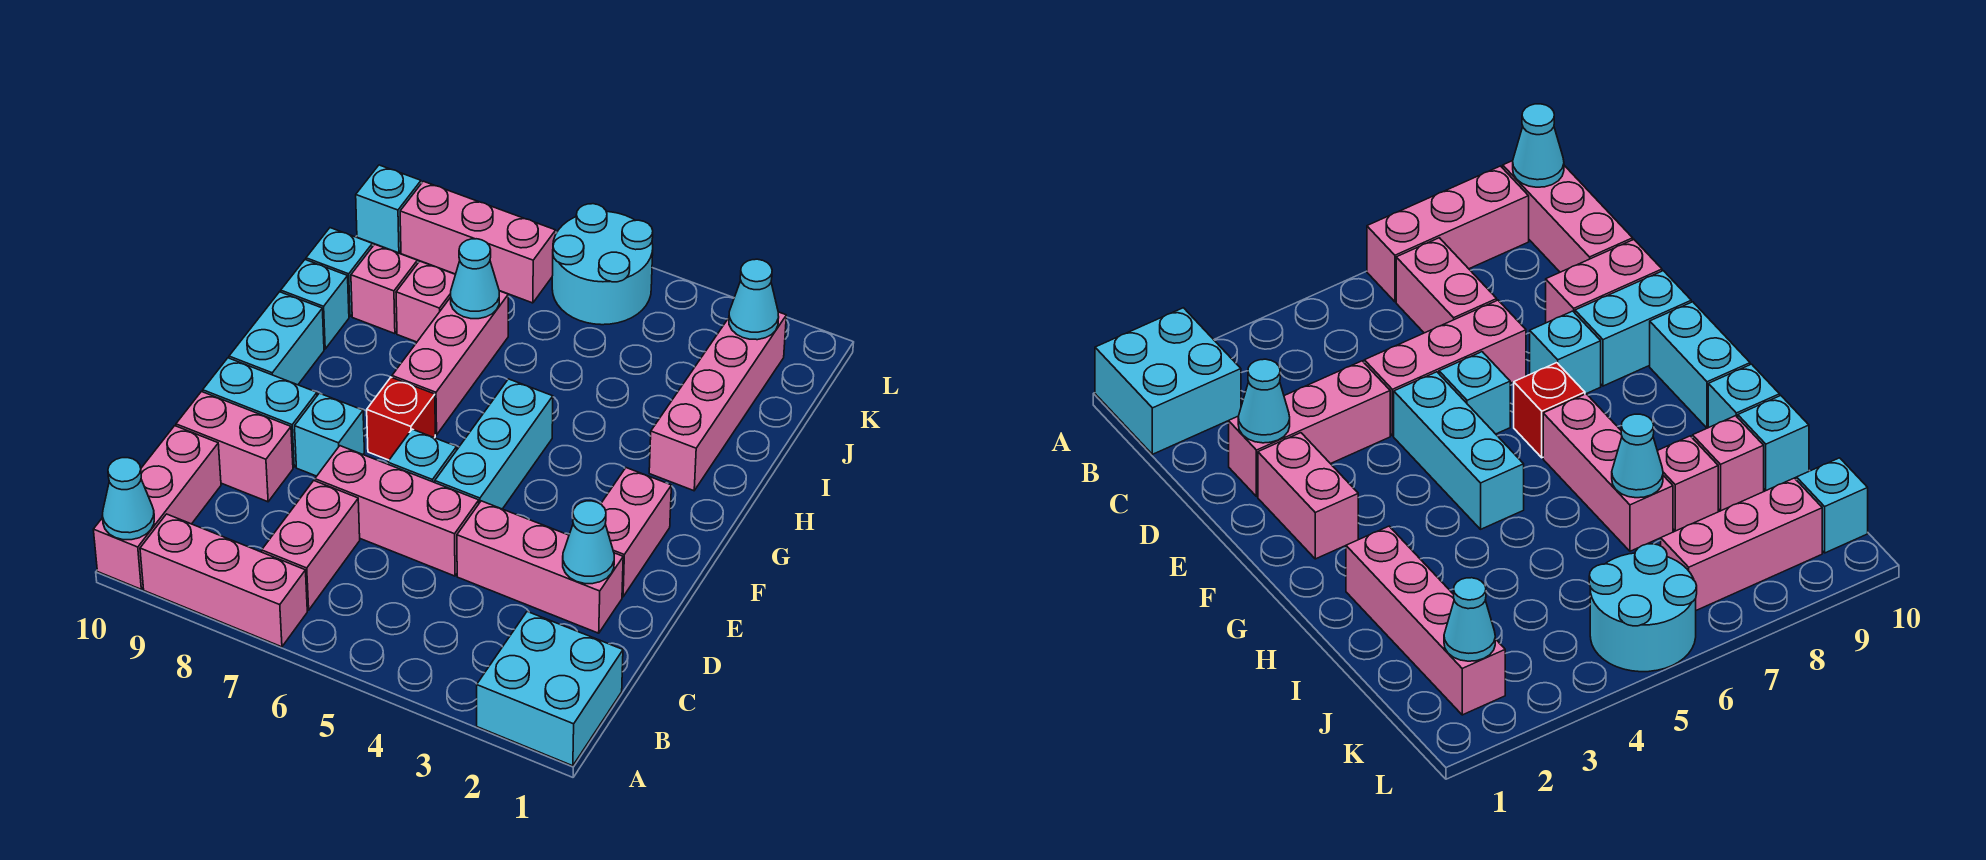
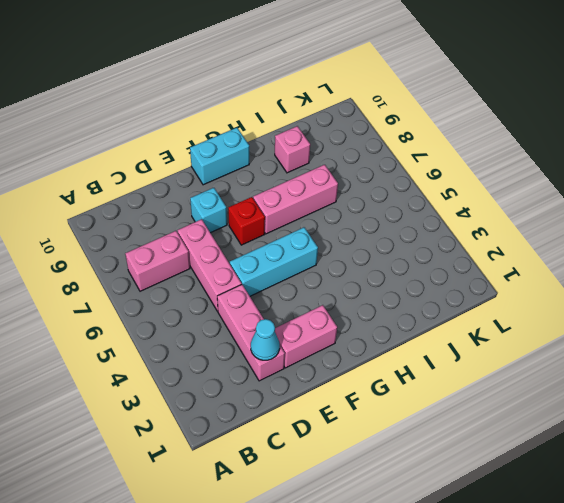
none -> cyan 2x2 brick [477,612,623,766]
none -> pink 1x3 brick [140,514,307,647]
none -> pink 1x3 brick [93,426,221,589]

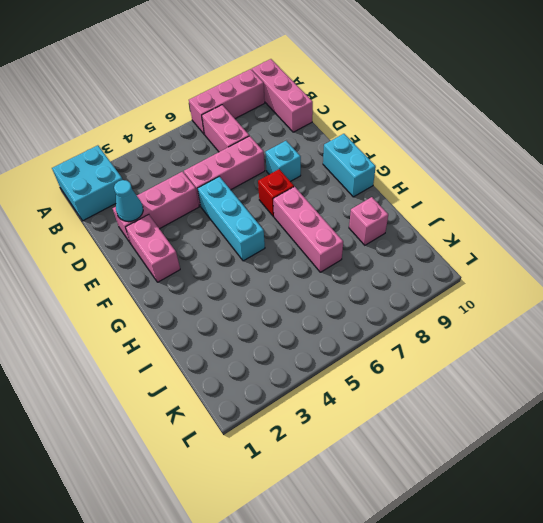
none -> pink 1x2 brick [176,392,293,502]
none -> cyan 1x1 brick [388,429,457,483]
none -> cyan 1x2 brick [203,358,317,467]

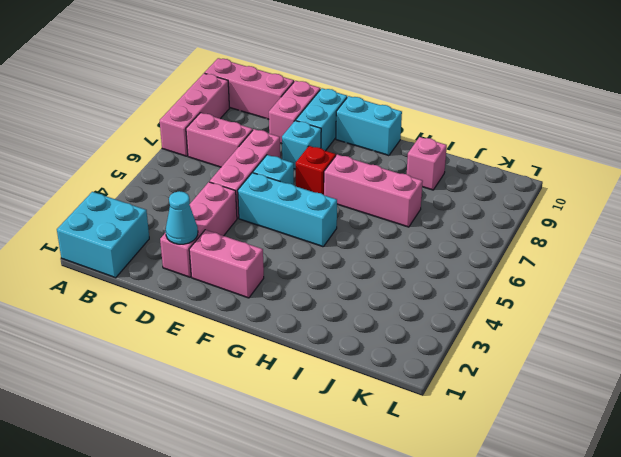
none -> pink 1x4 brick [649,312,786,491]
none -> cyan 1x1 brick [281,260,349,349]
none -> pink 1x1 brick [396,261,455,342]

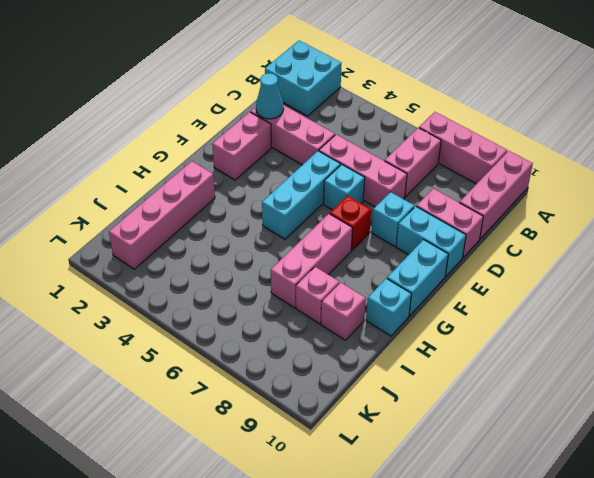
none -> cyan 1x1 brick [306,228,372,316]
none -> cyan 2x2 round brick [552,204,653,325]
none -> pink 1x3 brick [400,181,556,303]

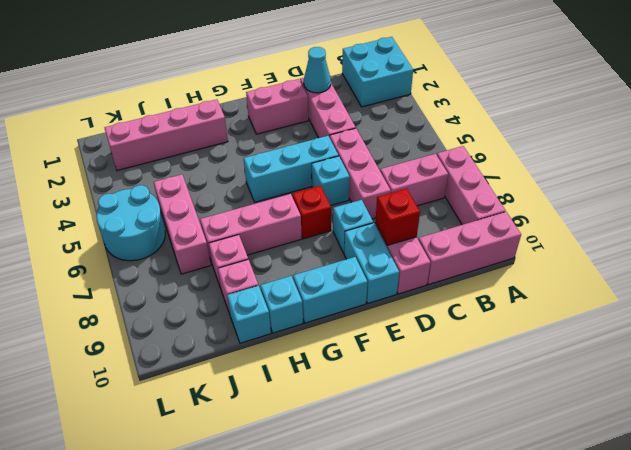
red 1x1 brick [375,189,420,245] -> none
pink 1x3 brick [154,174,211,274] -> pink 1x3 brick moved to [400,181,556,303]
none -> cyan 1x1 brick [356,165,421,253]
none -> cyan 1x1 cone [102,458,154,540]
none -> cyan 1x1 cone [451,239,499,319]

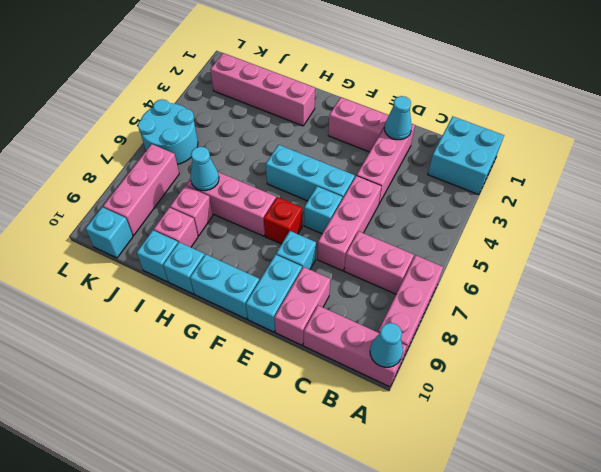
none -> cyan 1x1 cone [729,259,779,340]

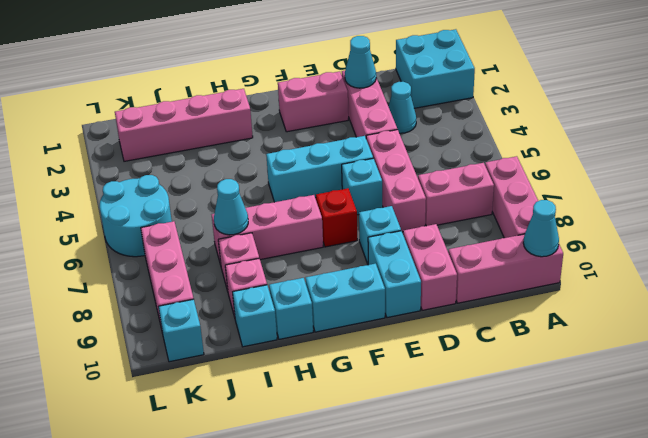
cyan 1x1 cone [388,82,416,133] -> cyan 1x1 cone moved to [729,259,779,340]

